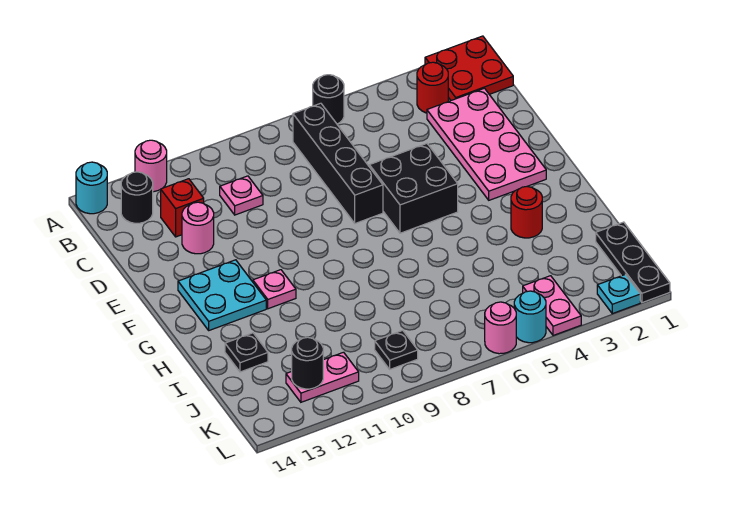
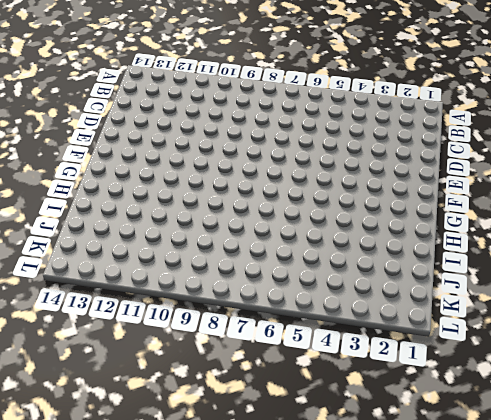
none -> red 2x2 plate [425,36,513,100]
none -> black 1x1 round brick [313,75,344,124]
none -> pink 1x1 round brick [135,140,167,192]

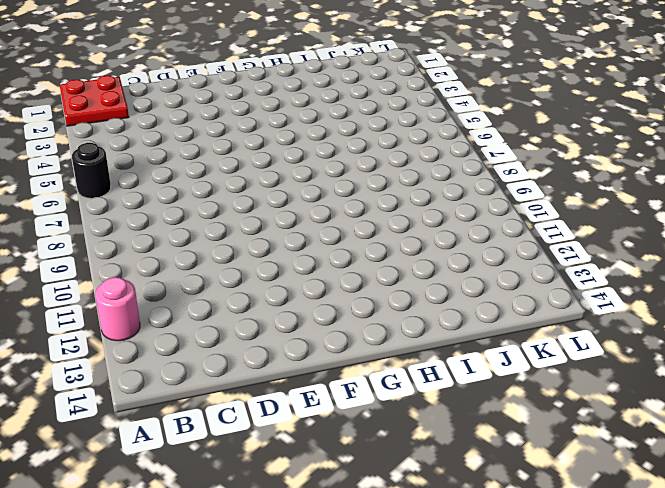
none -> cyan 1x1 round brick [76,162,107,214]
none -> red 1x1 round brick [417,62,448,113]
none -> black 1x4 brick [293,103,383,223]

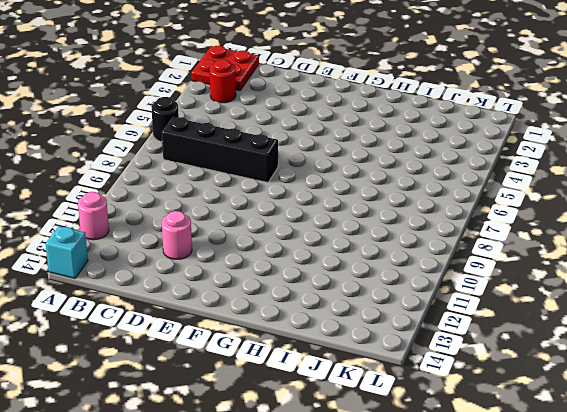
cyan 1x1 brick [46,226,88,278] -> cyan 1x1 round brick [76,162,107,214]
none -> black 1x1 round brick [121,172,153,223]
none -> pink 2x4 plate [427,88,546,200]
none -> pink 1x1 plate [220,176,263,215]

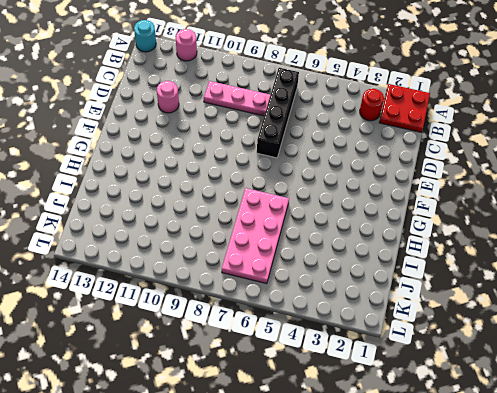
pink 1x3 plate [204,81,270,116] -> pink 1x1 plate [220,176,263,215]
pink 2x4 plate [222,188,289,284] -> pink 2x4 plate moved to [427,88,546,200]
none -> black 1x1 round brick [313,75,344,124]
none -> black 1x1 round brick [121,172,153,223]
none -> red 1x1 brick [161,179,204,237]

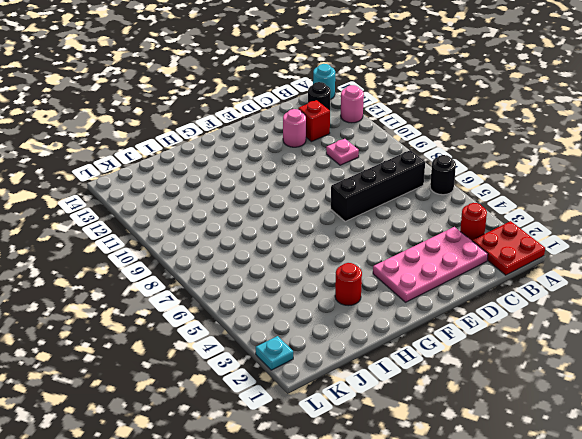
none -> black 2x2 brick [369,144,458,233]
none -> cyan 2x2 plate [178,260,266,330]
none -> pink 1x1 plate [253,270,296,309]

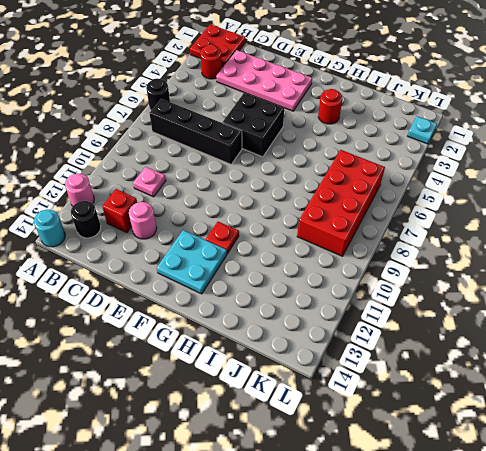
red 1x1 plate [206,222,239,254] -> pink 1x1 plate [253,270,296,309]
red 2x4 brick [297,150,385,256] -> black 1x1 plate [375,330,418,369]
none -> black 1x1 plate [225,333,268,372]
none -> black 1x3 plate [596,222,670,303]
none -> pink 1x2 plate [523,276,581,336]

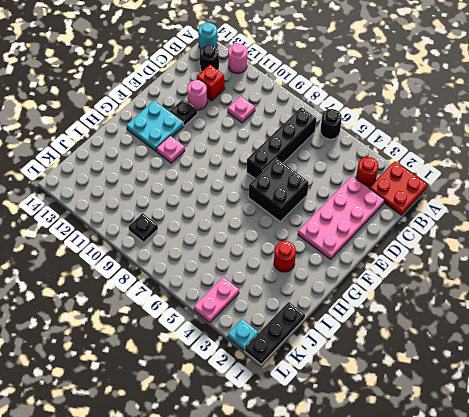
black 1x1 plate [170,99,197,126] -> black 1x1 plate moved to [225,333,268,372]
none -> pink 1x2 plate [286,352,359,402]
none -> cyan 1x1 round brick [514,291,546,343]
none -> pink 1x1 round brick [485,302,516,354]

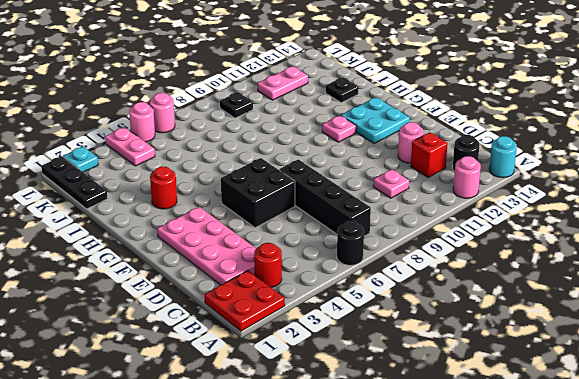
pink 1x1 round brick [129,102,155,142] -> cyan 1x1 round brick [514,291,546,343]
none -> black 1x1 round brick [292,337,323,389]

